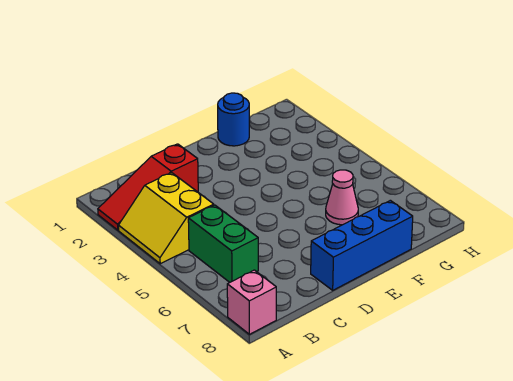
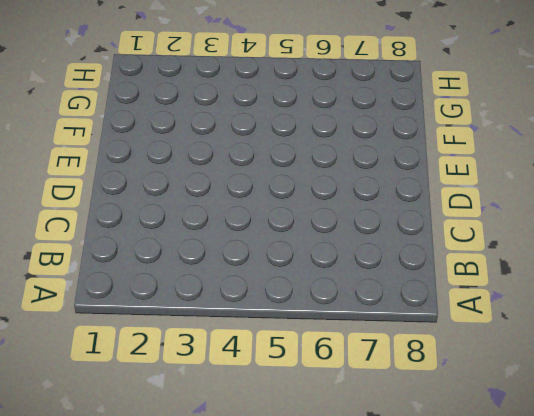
none -> red 1x3 slope [98,144,198,230]
none -> yellow 2x2 slope [119,173,214,264]

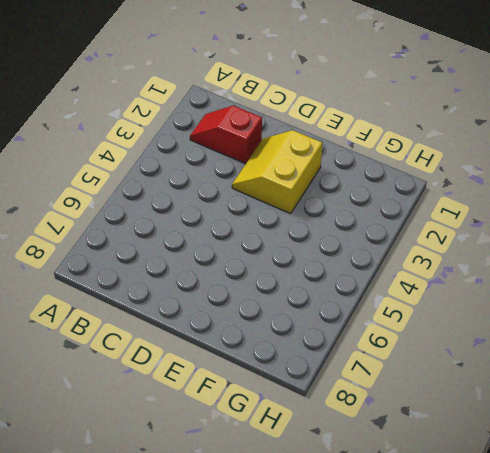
red 1x2 slope [190,106,262,164] -> red 1x3 slope [98,144,198,230]
yellow 2x2 slope [232,130,322,214] -> yellow 2x2 slope moved to [119,173,214,264]
none -> pink 1x1 brick [227,270,276,334]
none -> green 1x2 brick [188,205,258,282]

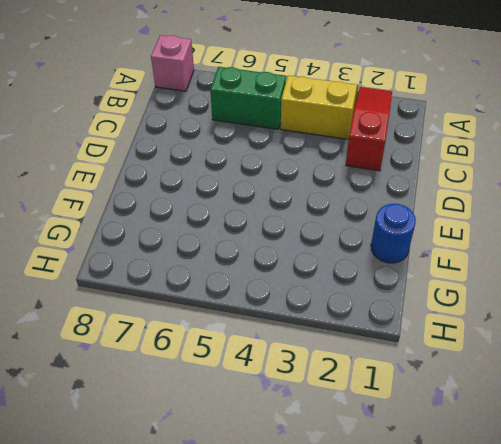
none -> blue 1x3 brick [311,200,413,290]
none -> pink 1x1 cone [326,170,358,225]

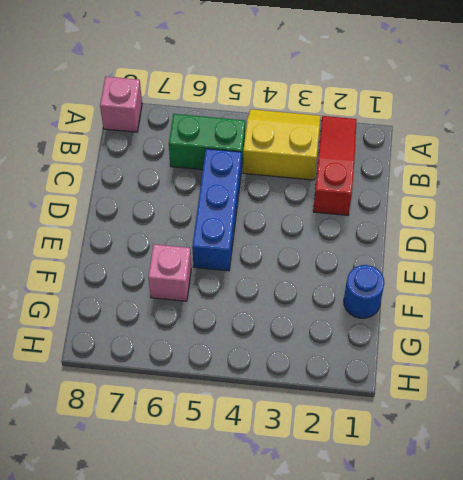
blue 1x3 brick [192,149,241,271] -> blue 1x3 brick moved to [311,200,413,290]
pink 1x1 brick [148,244,191,301] -> pink 1x1 cone [326,170,358,225]

